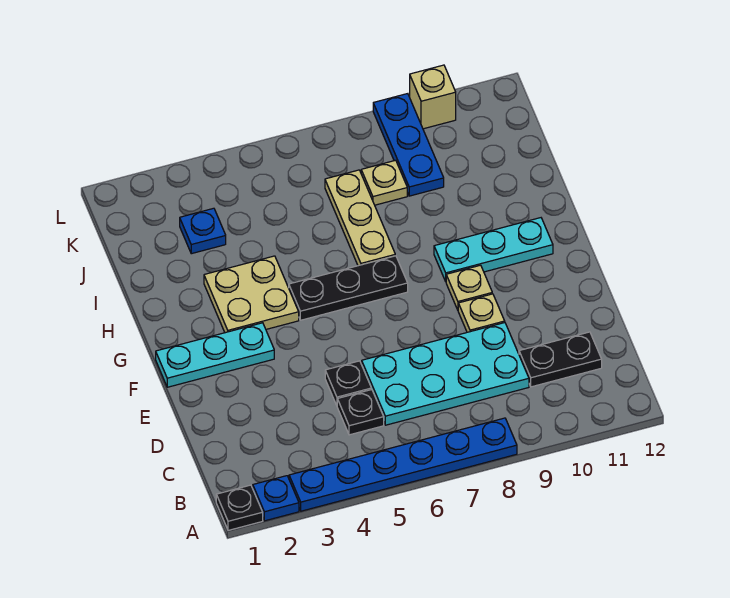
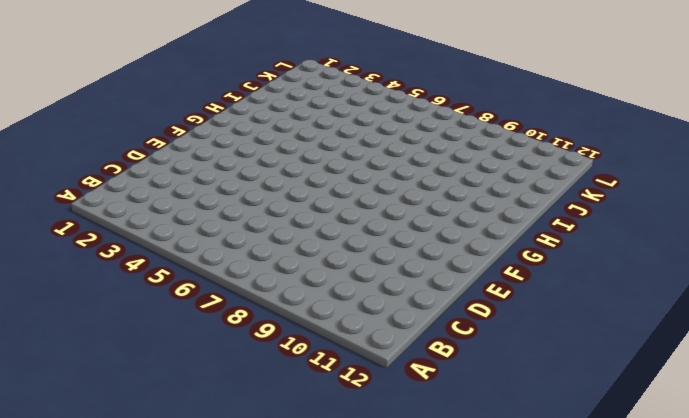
none -> black 1x1 plate [216,485,263,530]
none -> blue 1x1 plate [253,476,299,521]
none -> blue 1x6 plate [289,418,517,511]

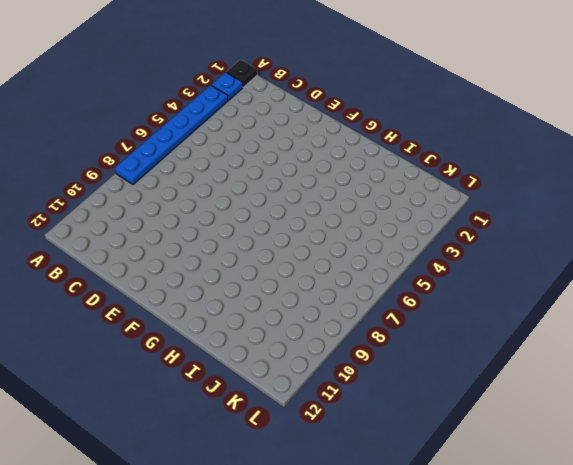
none -> black 1x1 plate [337,389,384,435]
none -> cyan 2x4 plate [362,323,529,425]
none -> black 1x2 plate [519,332,602,387]

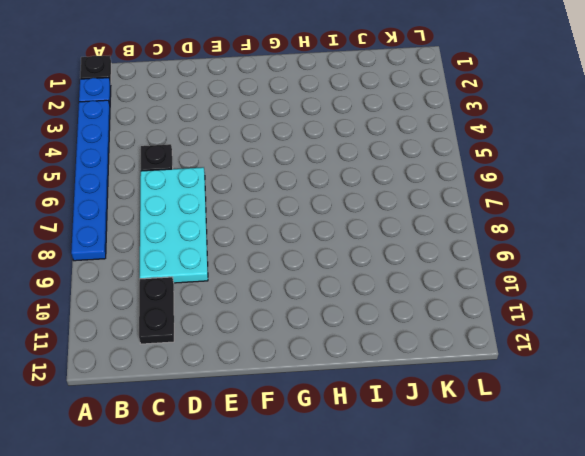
none -> black 1x1 plate [325,361,371,405]
none -> tan 1x1 plate [458,294,505,332]
none -> cyan 1x3 plate [156,323,274,387]

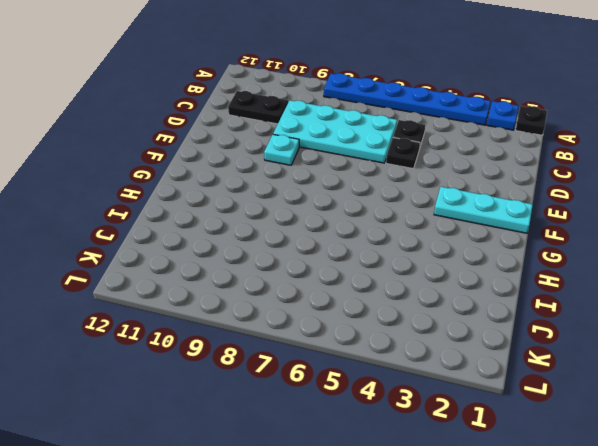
cyan 1x1 plate [264,134,299,165] -> tan 1x1 plate [458,294,505,332]
none -> tan 1x1 plate [446,265,492,310]
none -> tan 2x2 plate [204,256,299,333]
none -> black 1x3 plate [289,256,408,320]

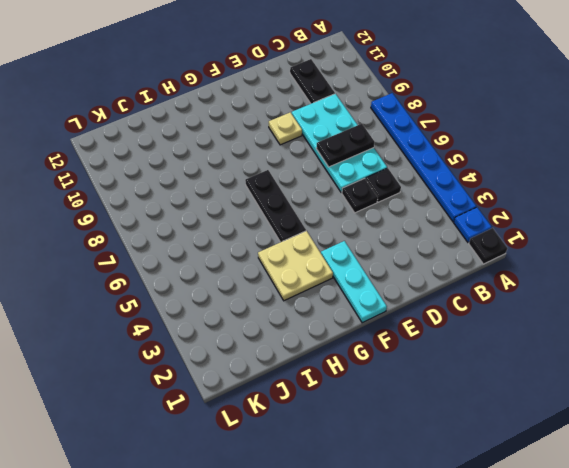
black 1x2 plate [316,124,374,167] -> none
none -> tan 1x1 plate [446,265,492,310]
none -> cyan 1x3 plate [434,218,553,281]
none -> tan 1x3 plate [325,170,395,266]

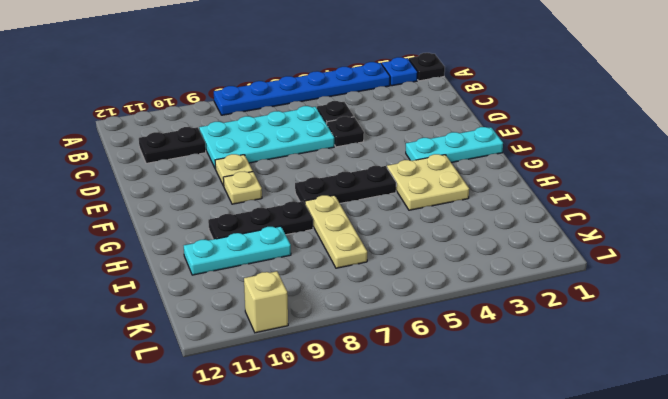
black 1x3 plate [208,201,313,239] -> none
cyan 1x3 plate [184,226,291,275] -> cyan 1x3 plate moved to [434,218,553,281]
none -> blue 1x1 plate [180,208,226,254]
none -> tan 1x1 plate [361,160,407,205]
none -> blue 1x3 plate [373,94,444,196]

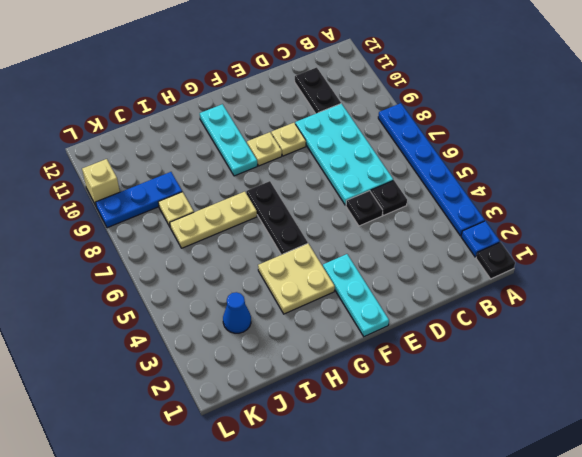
blue 1x1 cone [223,292,251,333] -> blue 1x1 plate [180,208,226,254]

